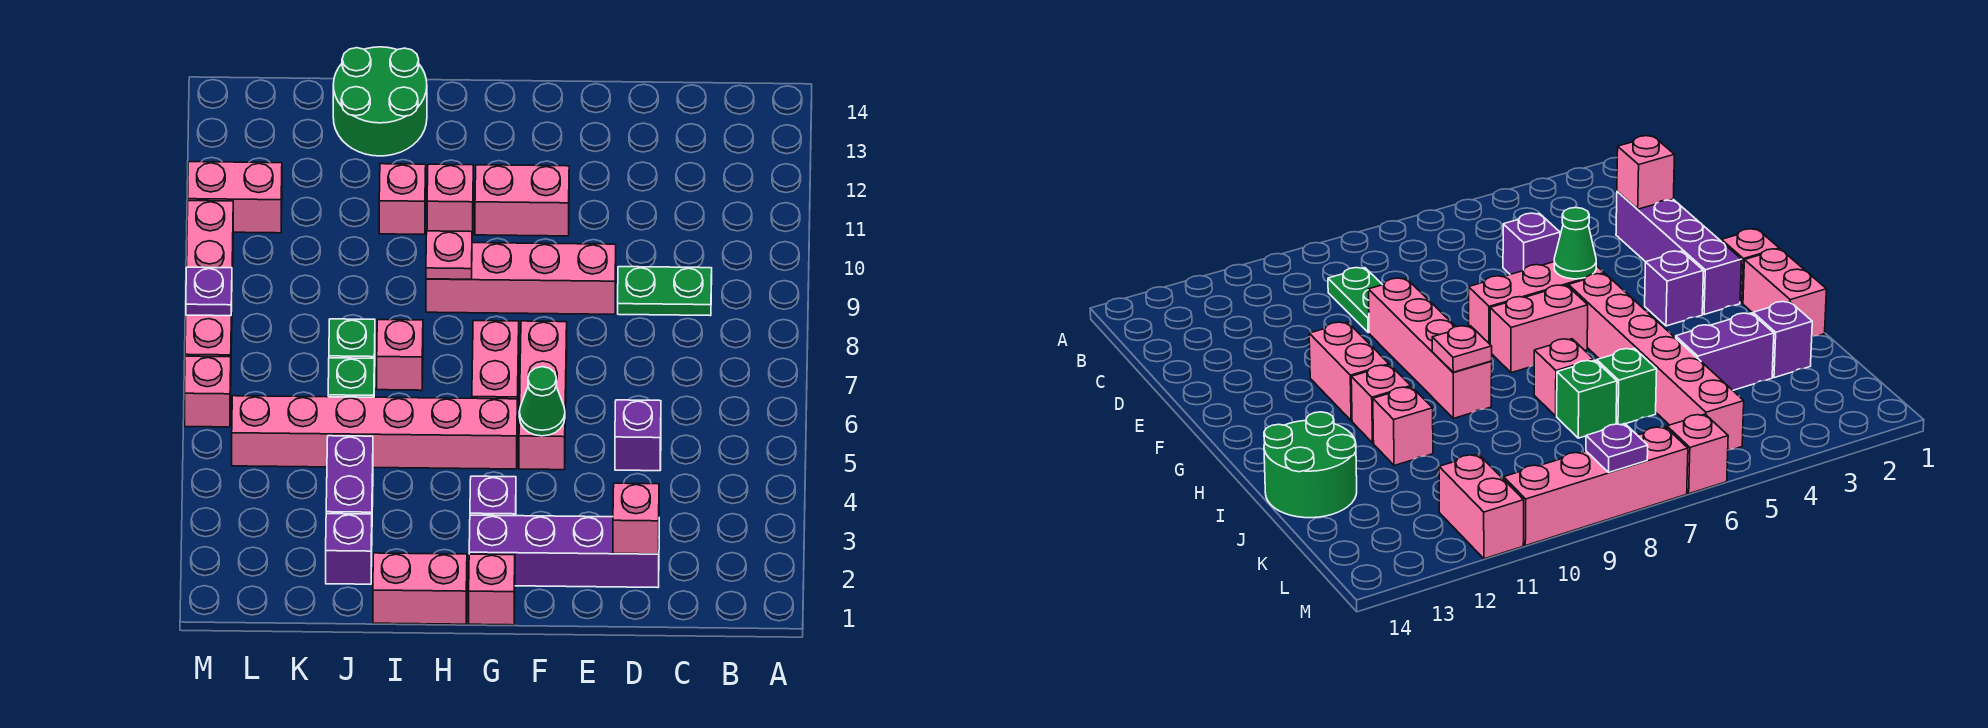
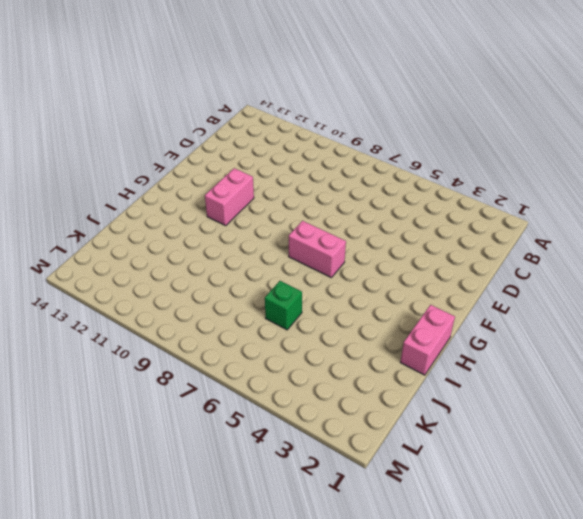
none -> green 1x2 plate [618,267,712,316]
none -> purple 1x4 brick [469,515,659,588]
none -> purple 1x1 brick [615,400,661,471]

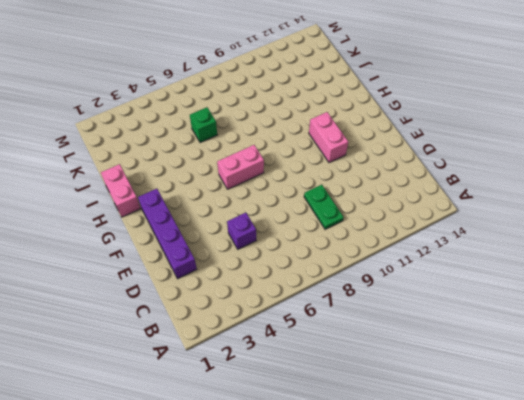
none -> pink 1x4 brick [426,243,616,314]
none -> pink 1x3 brick [519,321,567,470]
none -> pink 1x1 brick [469,554,515,625]

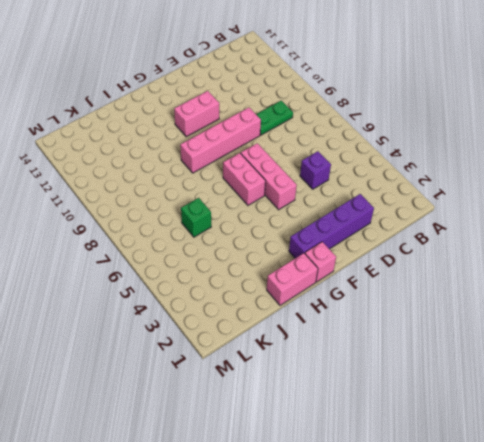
none -> purple 1x1 brick [470,476,516,516]
none -> pink 1x6 brick [232,396,517,469]
none -> pink 1x1 brick [427,164,473,235]

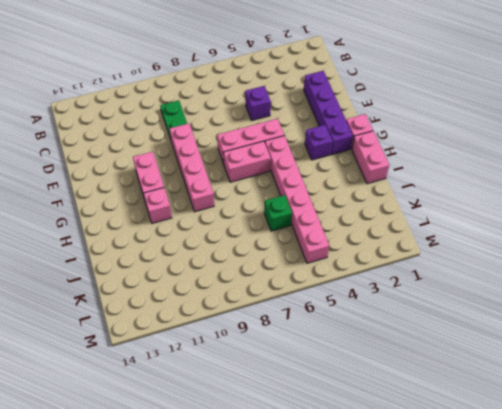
none -> pink 1x1 brick [377,320,423,390]
none -> pink 1x1 brick [379,164,426,234]
none -> green 2x2 round brick [333,47,427,156]

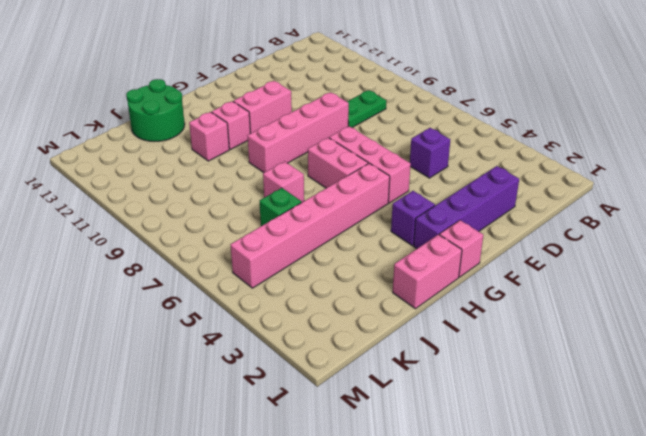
none -> purple 1x1 brick [326,514,372,584]
none -> purple 1x2 brick [326,436,373,514]
none -> green 1x1 brick [329,319,375,387]

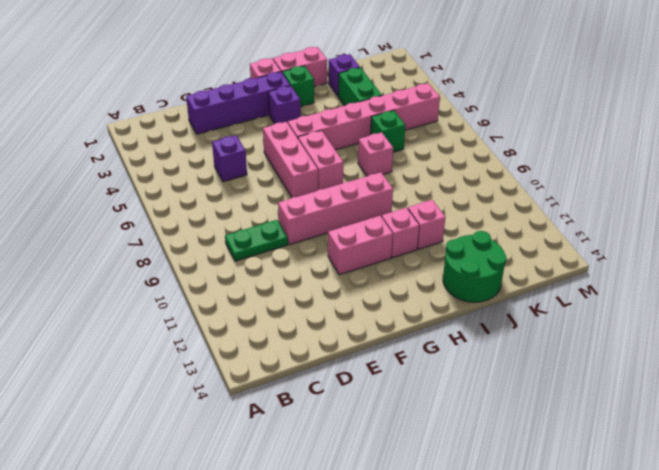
green 1x1 brick [282,66,314,107] -> green 1x1 brick moved to [329,319,375,387]
green 1x2 brick [338,67,382,106] -> purple 1x2 brick [326,436,373,514]
none -> pink 1x2 brick [188,162,282,233]
none -> pink 1x1 brick [185,356,231,427]
none -> pink 1x4 brick [185,201,233,357]

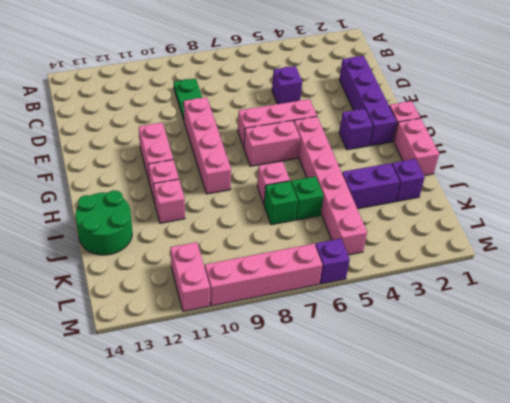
purple 1x1 brick [315,238,350,284] -> pink 1x1 brick [185,356,231,427]
none -> pink 1x1 brick [613,483,659,554]
none -> green 1x1 cone [519,367,565,436]
none -> pink 1x1 plate [426,231,472,279]

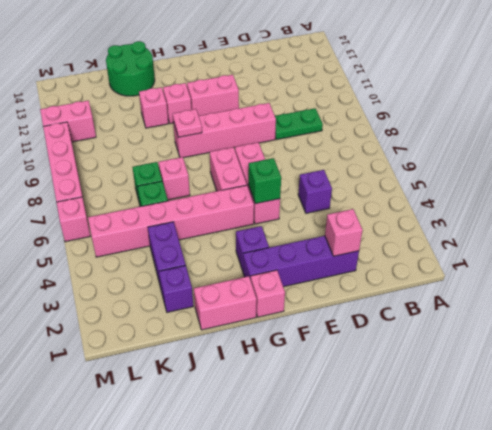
green 1x1 brick [248,158,281,204] -> green 1x1 cone [519,367,565,436]
none -> purple 1x1 plate [186,267,232,316]

